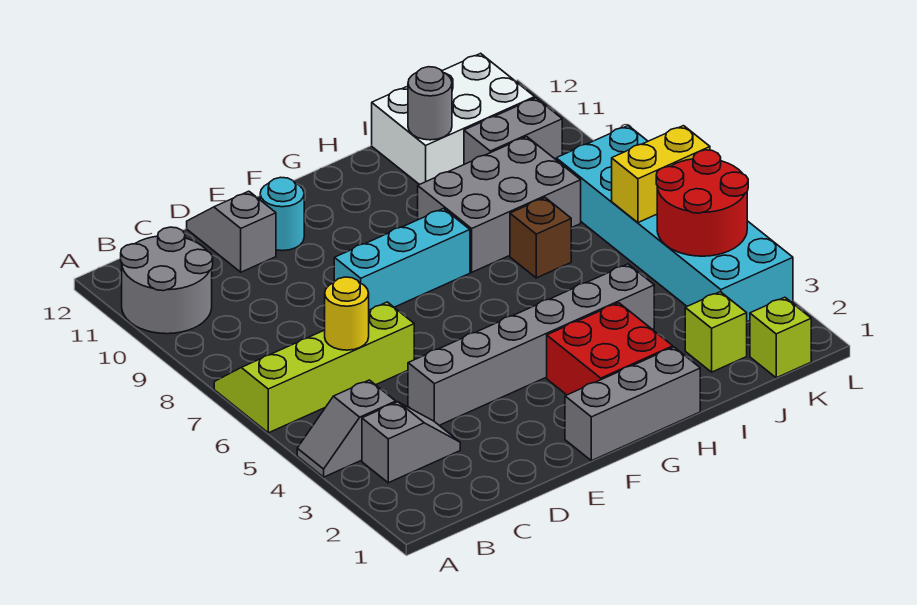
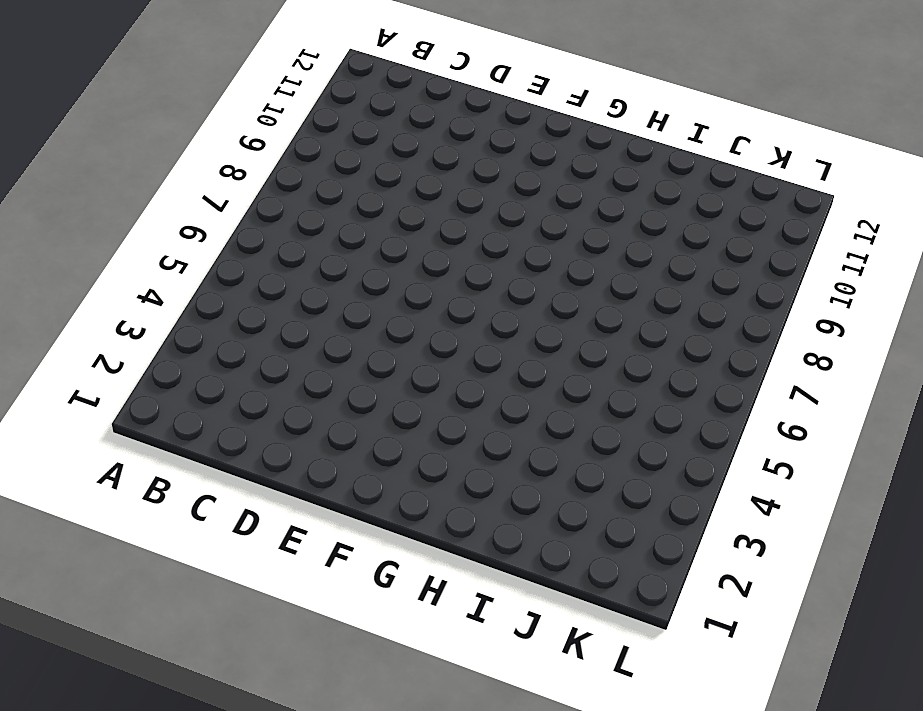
none -> grey 1x2 slope [297,380,396,477]
none -> lime 2x4 slope [214,302,414,433]
none -> grey 2x2 round brick [121,227,213,334]

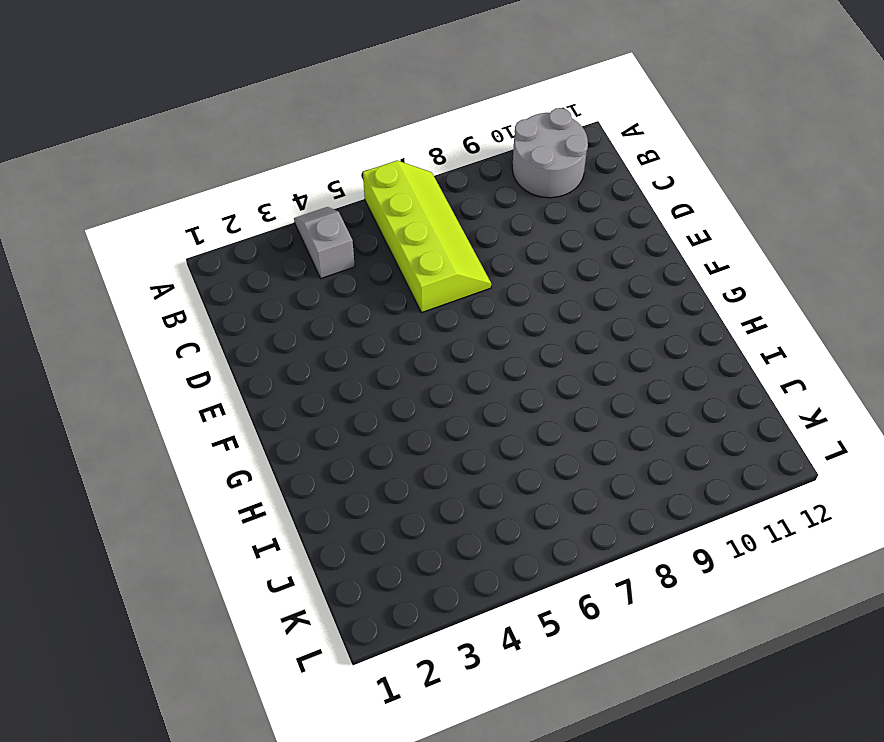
none -> grey 1x2 slope [362,402,460,483]
none -> grey 1x6 brick [408,264,654,425]
none -> grey 1x2 slope [187,191,276,272]

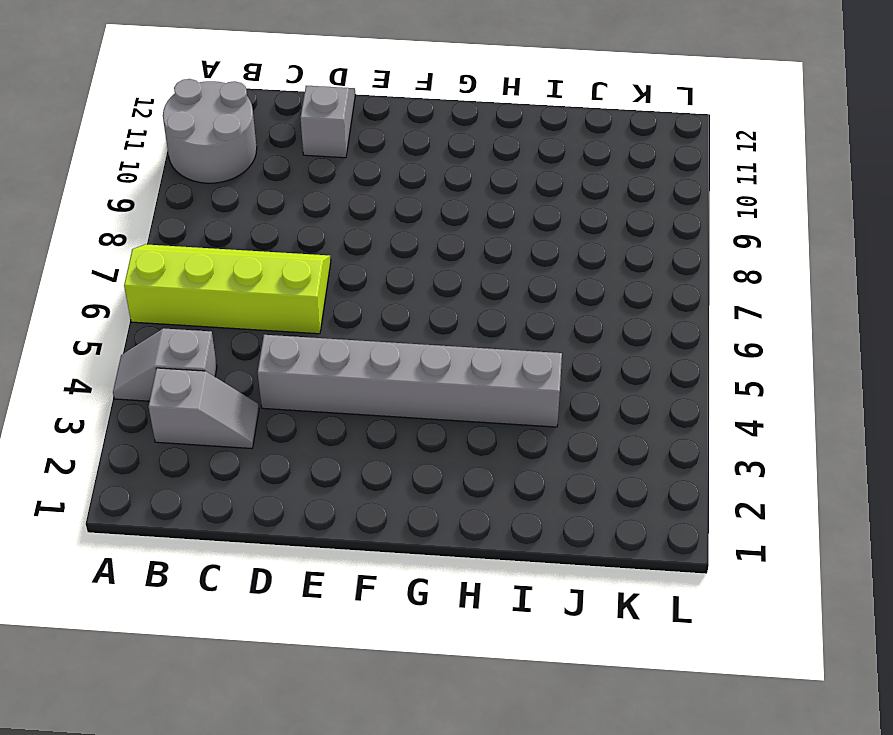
none -> cyan 1x3 brick [334,209,470,310]
none -> cyan 1x1 round brick [260,177,304,251]
none -> grey 1x3 brick [565,347,700,461]

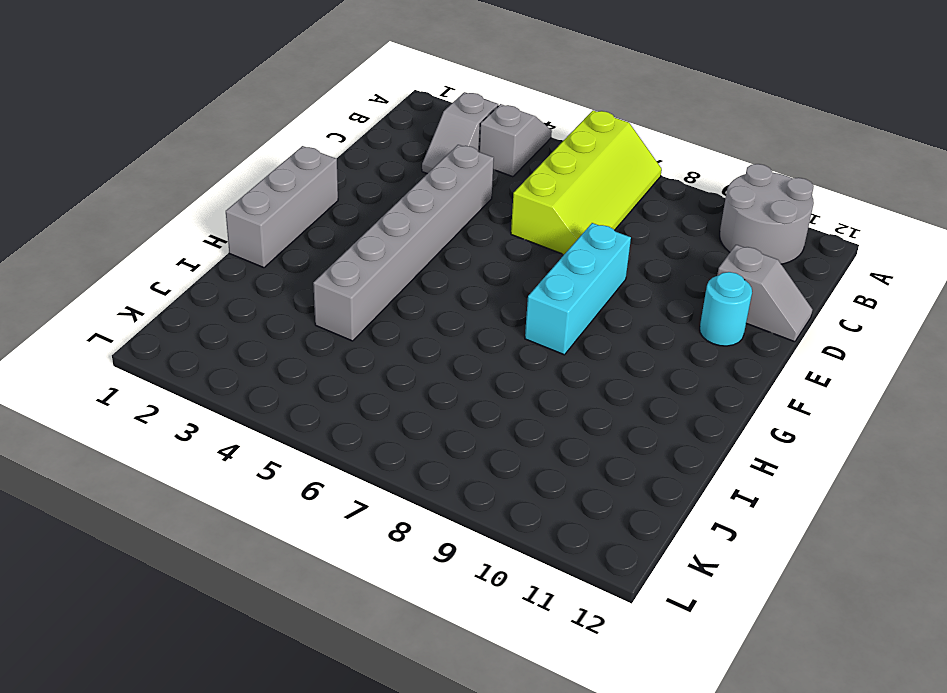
none -> red 2x2 brick [547,303,673,395]
none -> grey 2x3 brick [418,137,581,272]
none -> brown 1x1 brick [510,198,571,278]

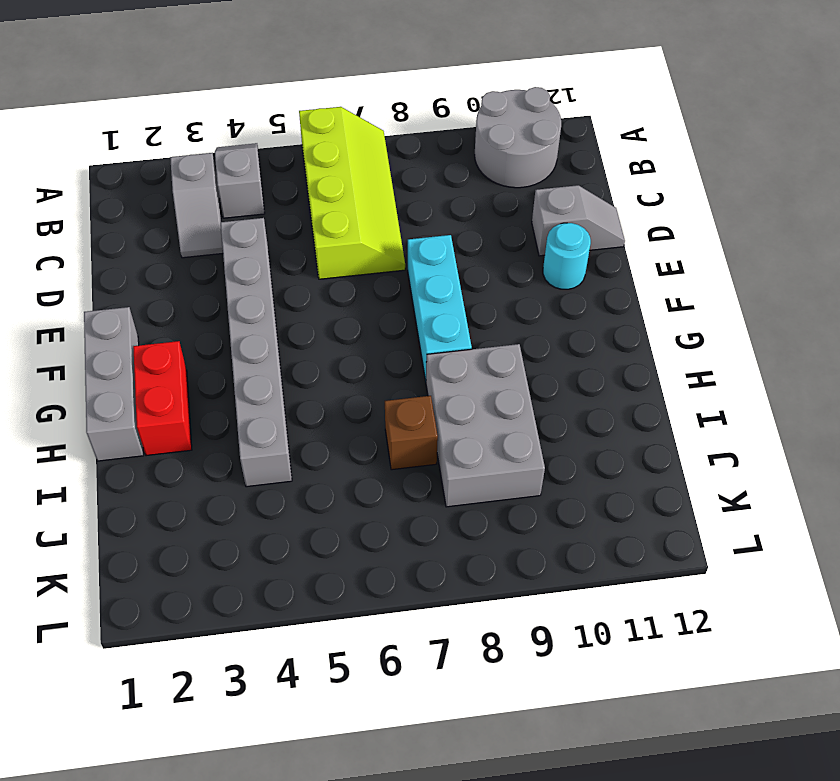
red 1x2 brick [133,341,192,456] -> red 2x2 brick [547,303,673,395]
none -> white 2x3 brick [372,53,535,185]
none -> lime 1x1 brick [685,292,747,372]
none -> grey 1x2 brick [464,98,562,164]

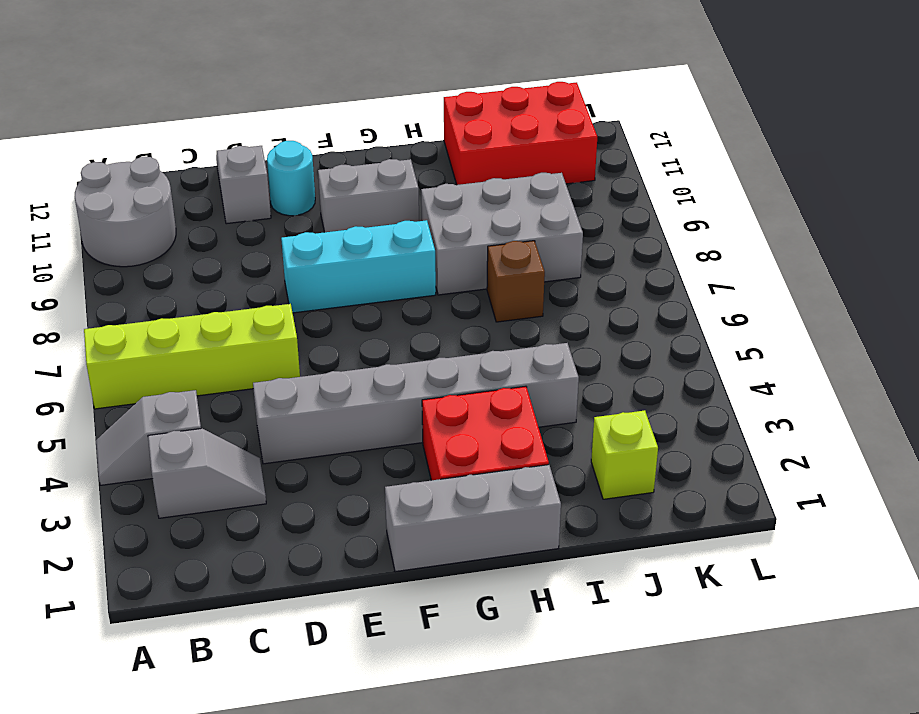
grey 1x2 brick [318,159,419,232] -> grey 1x2 brick moved to [464,98,562,164]
red 2x3 brick [444,82,597,185] -> white 2x3 brick [372,53,535,185]
none -> lime 1x1 brick [750,297,811,378]
none -> cyan 2x6 brick [556,126,793,322]
none -> yellow 1x1 round brick [325,277,369,350]

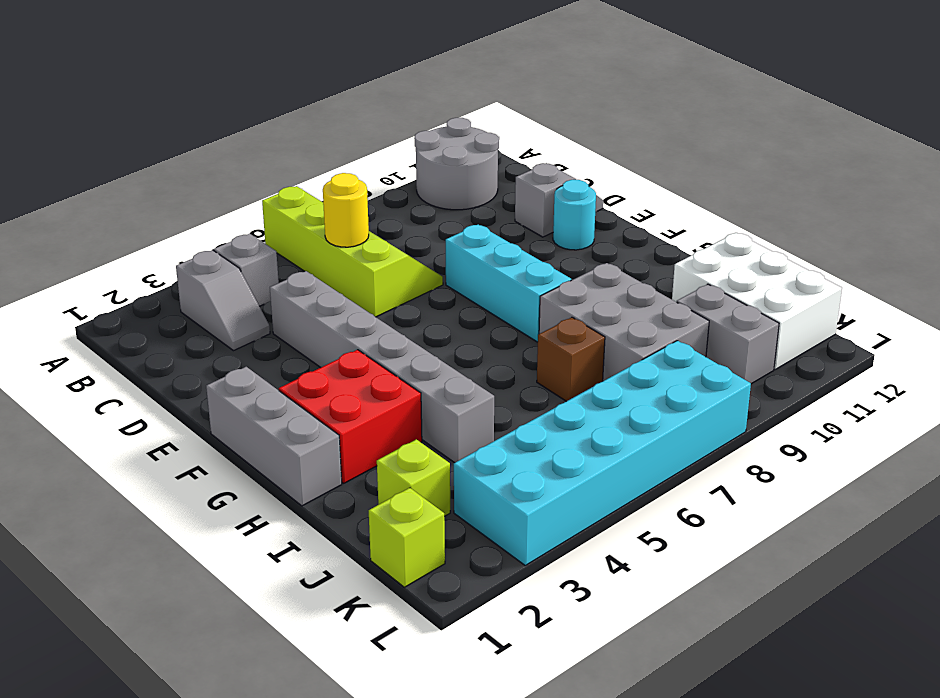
none -> grey 1x1 round brick [408,67,452,140]
none -> red 2x2 round brick [656,150,748,256]
none -> yellow 1x2 brick [612,126,710,223]

